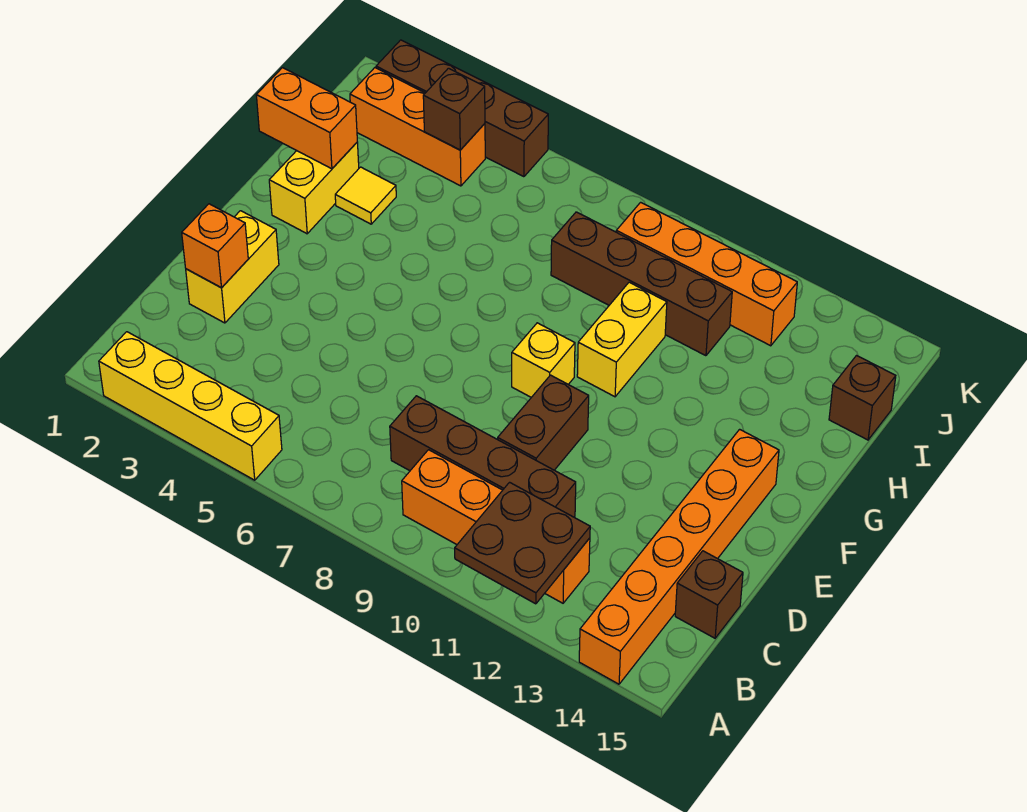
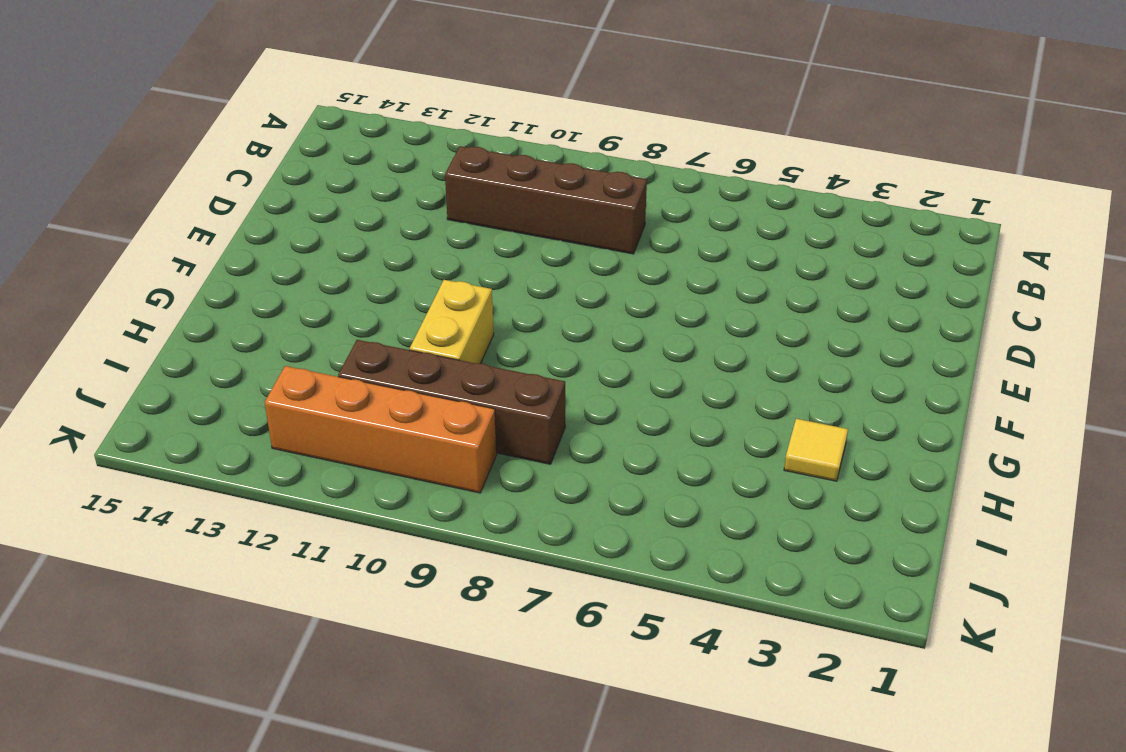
none -> yellow 1x4 brick [99,332,282,480]
none -> orange 1x6 brick [579,429,779,684]
none -> orange 1x4 brick [402,450,590,603]

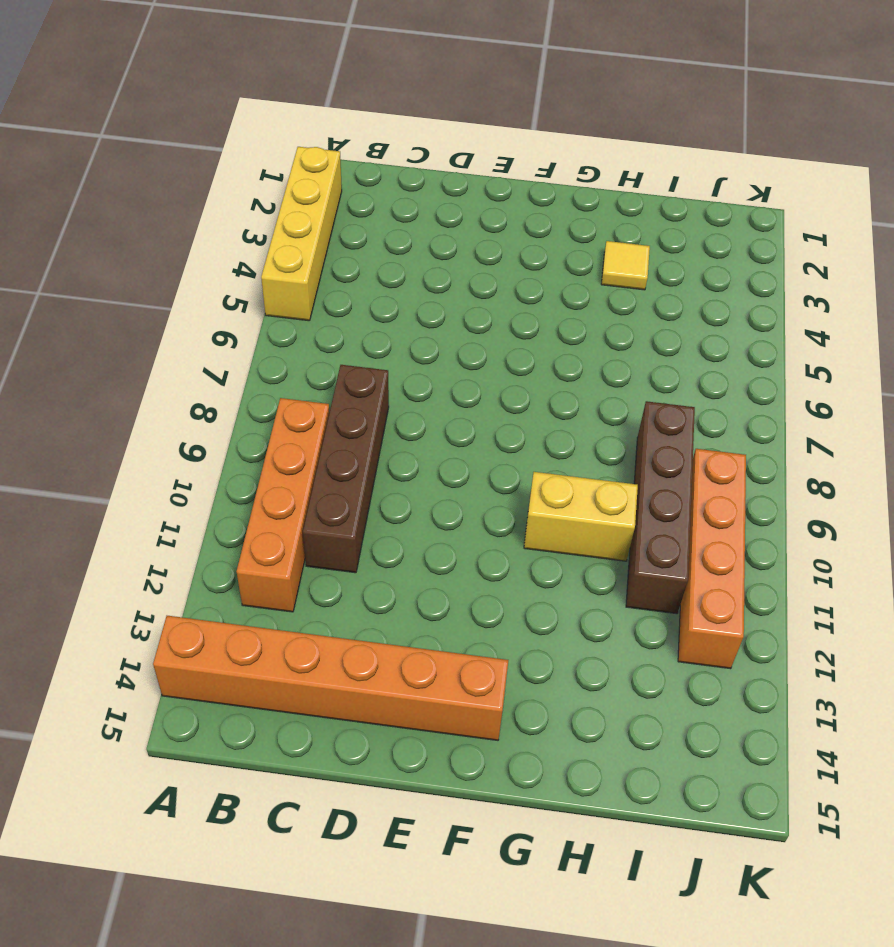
none -> brown 1x1 brick [675,551,743,638]
none -> yellow 1x2 brick [186,211,279,323]
none -> brown 1x2 brick [498,375,589,470]

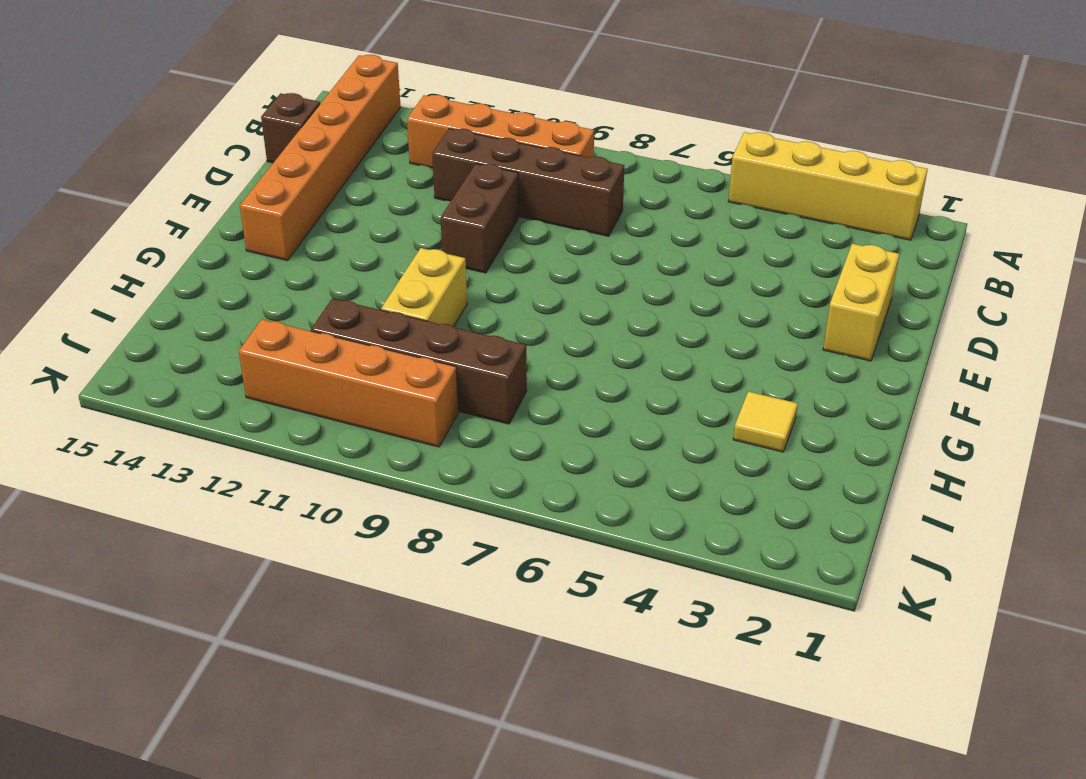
none -> yellow 1x1 brick [512,323,575,397]
none -> yellow 1x2 brick [269,142,359,234]
none -> brown 1x1 brick [829,356,896,440]

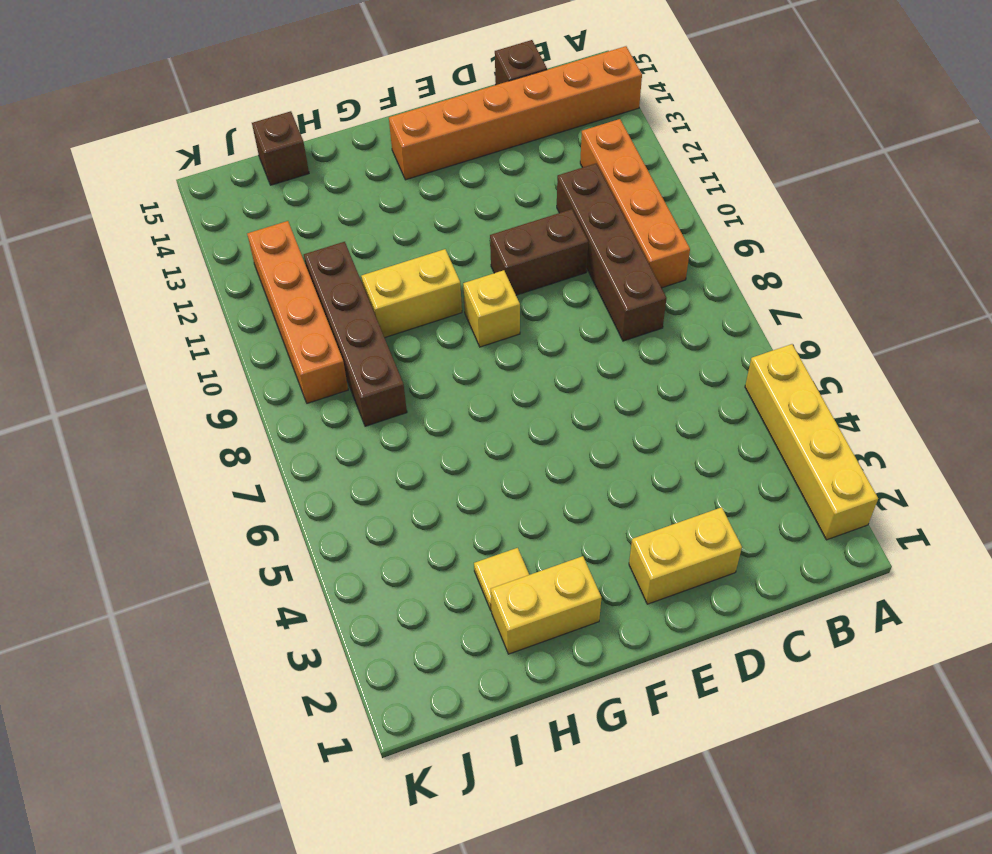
none -> orange 1x3 brick [350,68,485,186]
none -> brown 1x4 brick [376,40,548,177]
none -> brown 2x2 plate [455,482,590,604]

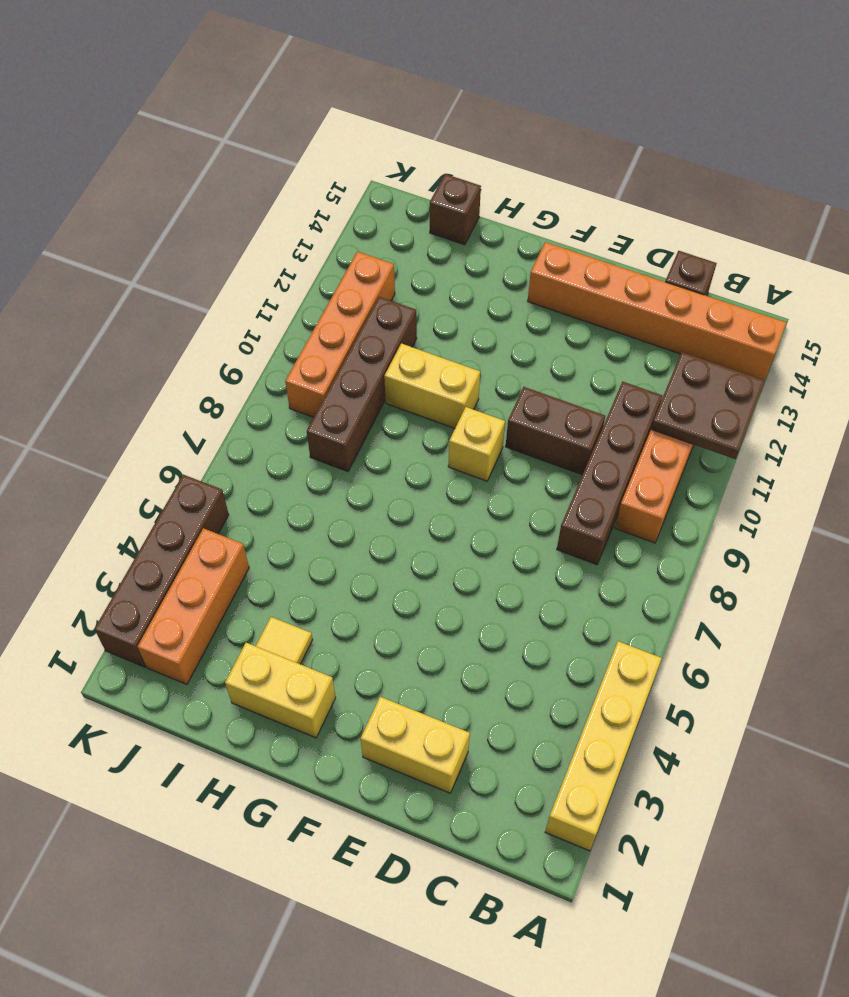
none -> orange 1x1 brick [182,204,248,288]
none -> orange 1x2 brick [256,68,357,169]
none -> brown 1x1 brick [423,68,485,150]

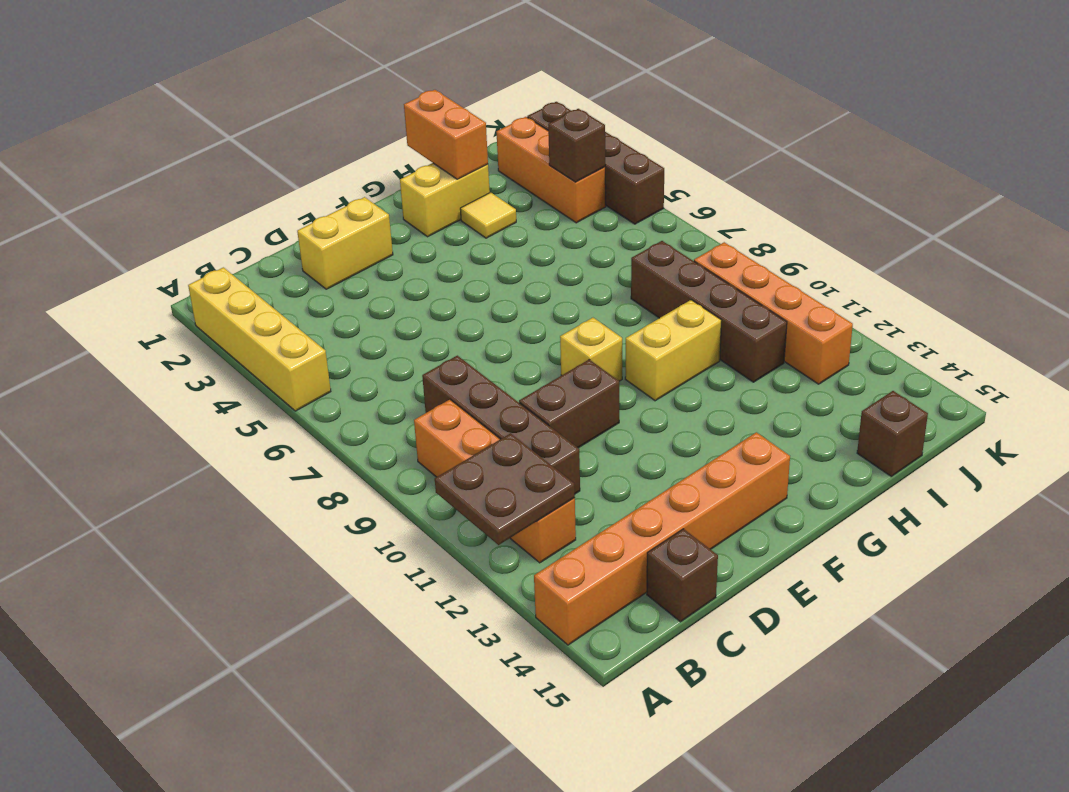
none -> orange 1x1 brick [182,204,248,288]

